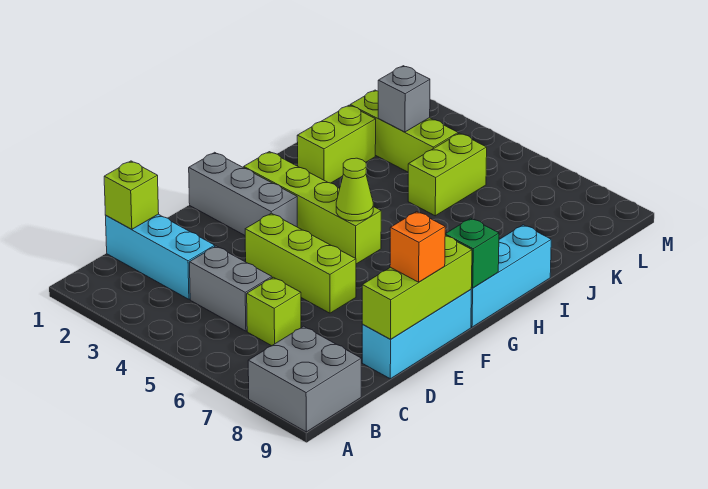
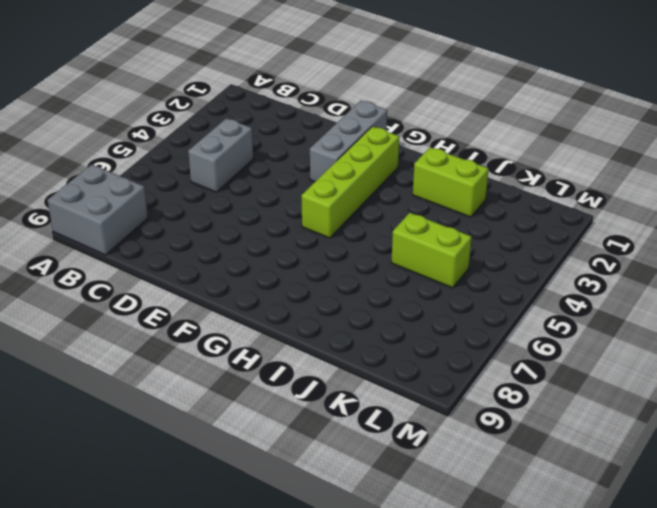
none -> cyan 1x3 brick [106,214,215,299]
none -> lime 1x1 brick [247,277,301,346]
none -> cyan 1x3 brick [362,290,471,379]

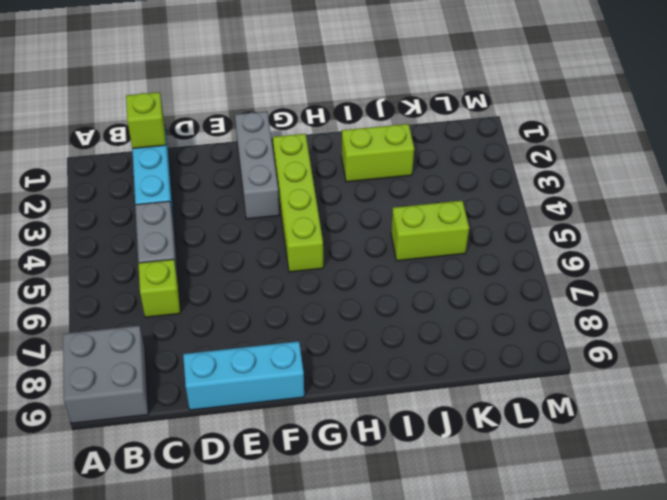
none -> lime 1x3 brick [245,213,356,313]
none -> cyan 1x3 brick [471,225,551,327]
none -> lime 1x3 brick [350,90,458,172]

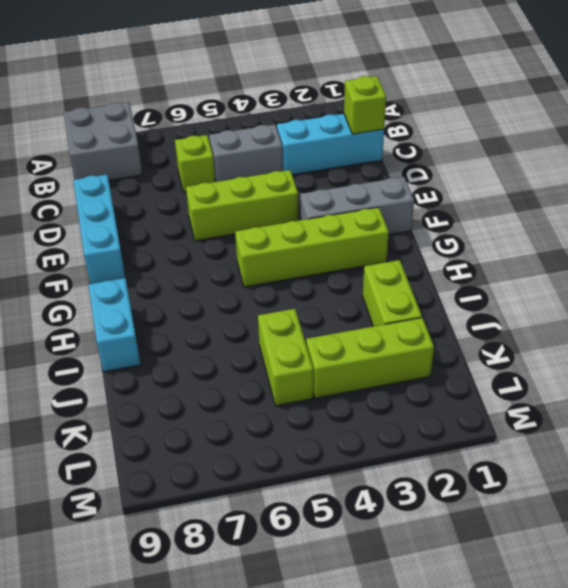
cyan 1x2 brick [88,278,141,372] -> cyan 1x3 brick [471,225,551,327]
none -> lime 1x3 brick [362,236,472,339]
none -> lime 1x1 cone [336,158,373,221]
none -> green 1x1 brick [445,218,499,288]

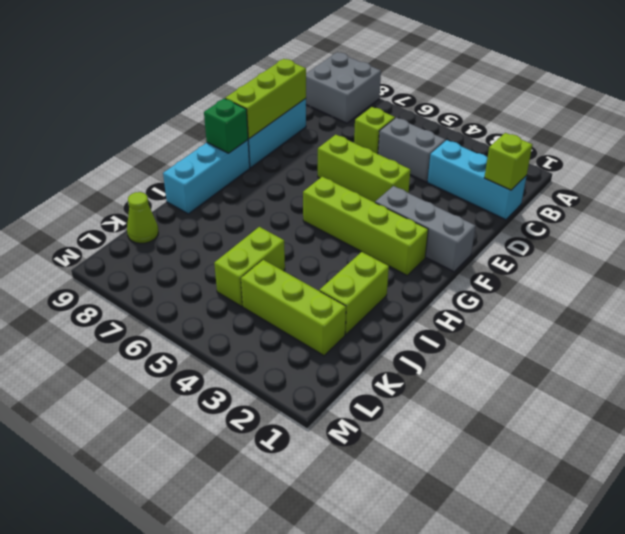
lime 1x1 cone [127,192,158,244] -> lime 1x1 cone moved to [336,158,373,221]
none -> grey 1x1 brick [378,66,430,132]
none -> orange 1x1 brick [390,212,445,282]

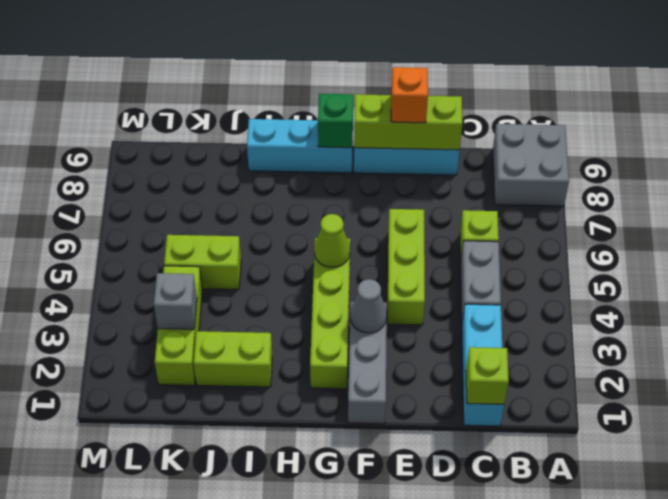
grey 1x1 cone [350,279,387,333] -> none

